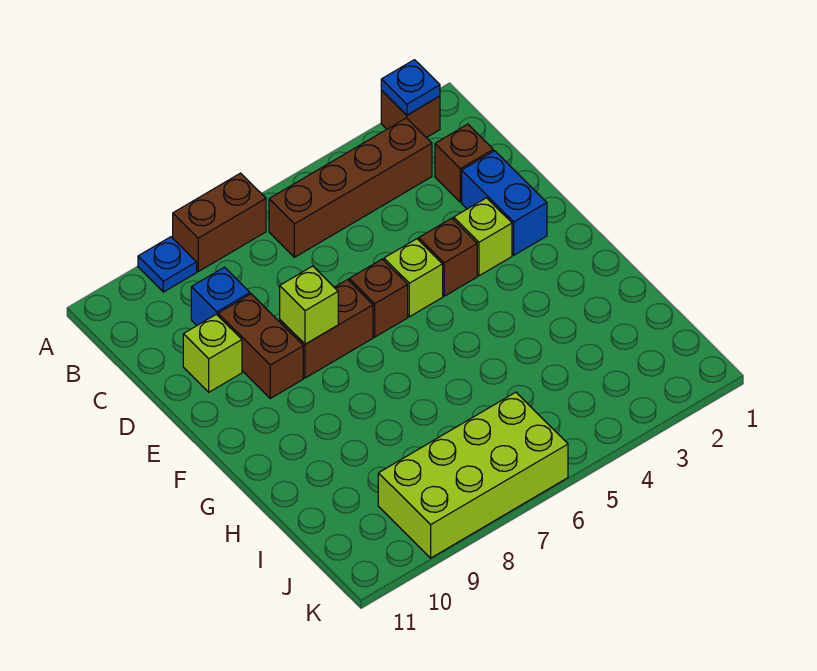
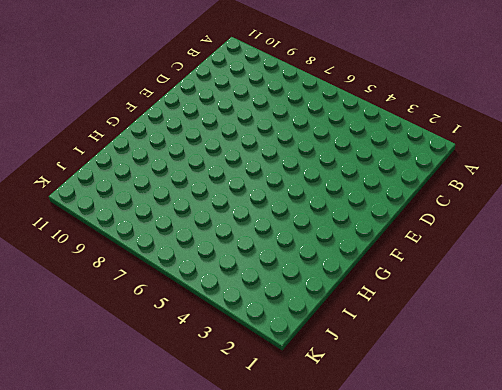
none -> brown 1x1 brick [381,91,440,138]
none -> brown 1x2 brick [173,173,266,271]
none -> blue 1x1 plate [138,237,197,292]

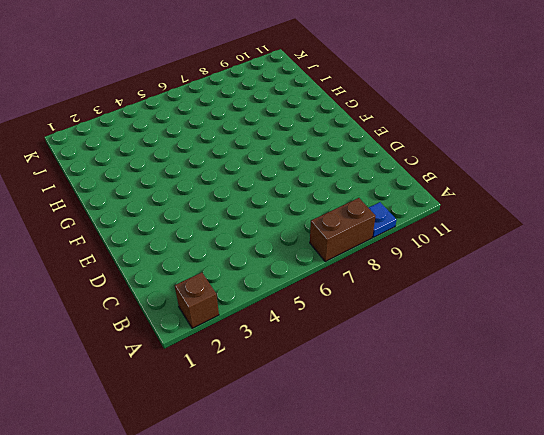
none -> brown 1x4 brick [269,118,432,257]
none -> brown 1x1 brick [435,124,493,202]
none -> blue 1x1 brick [191,267,250,325]

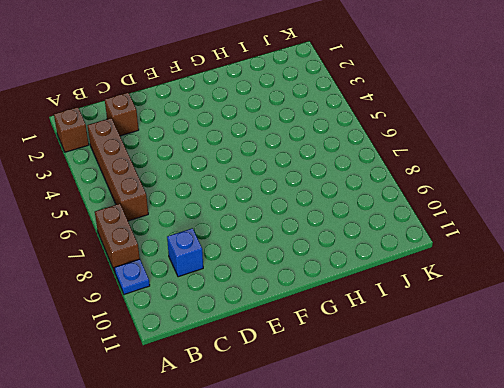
none -> blue 1x2 brick [462,151,547,255]
none -> brown 1x2 brick [218,294,303,398]
none -> lime 1x1 brick [183,314,242,392]

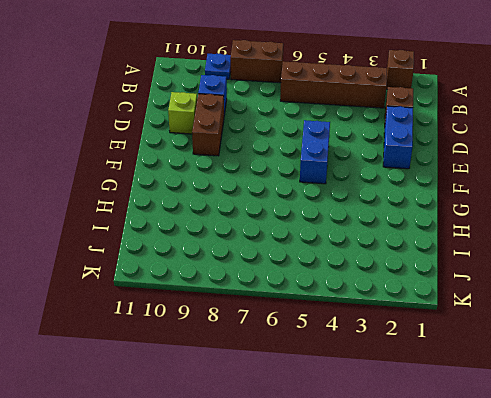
blue 1x2 brick [300,120,330,184] -> lime 1x1 brick [384,239,443,317]
none -> lime 1x1 brick [454,198,512,276]
none -> brown 1x1 brick [419,218,477,296]
none -> brown 1x1 brick [349,259,408,337]

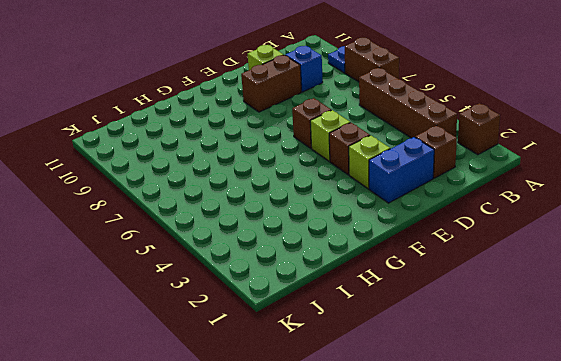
none -> brown 1x2 brick [280,280,373,378]
none -> lime 2x4 brick [378,392,568,558]
none -> blue 1x1 plate [381,60,440,115]

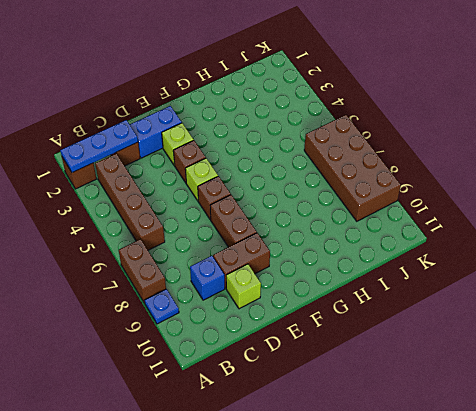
blue 1x3 plate [60,120,138,173] -> blue 1x1 plate [381,60,440,115]
brown 2x4 brick [304,115,401,221] -> lime 2x4 brick [378,392,568,558]
none -> lime 1x1 brick [280,266,338,344]

